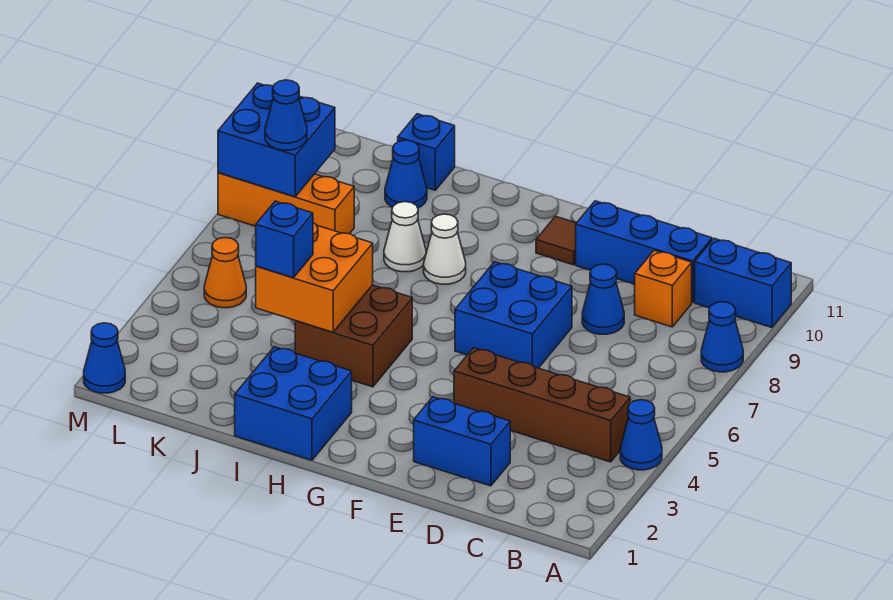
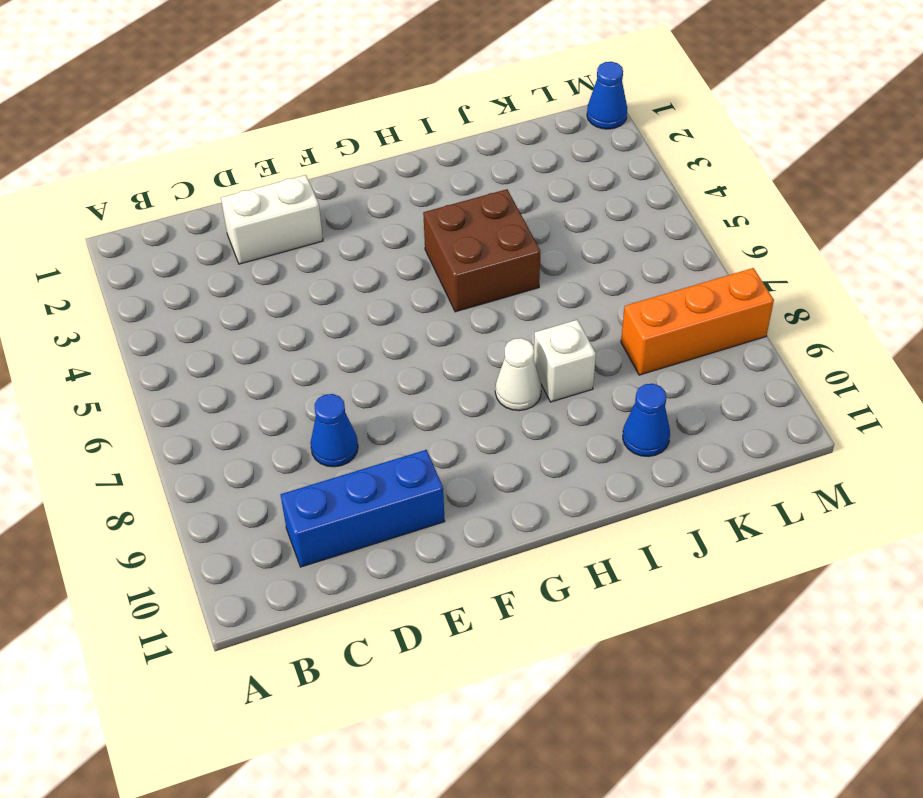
white 1x2 brick [221,175,323,264] -> blue 1x2 brick [414,397,510,486]
white 1x1 brick [534,320,596,402] -> white 1x1 cone [384,202,426,272]
none -> blue 1x1 cone [620,400,662,470]
none -> blue 1x1 cone [701,302,743,372]
none -> blue 1x2 brick [695,238,791,328]

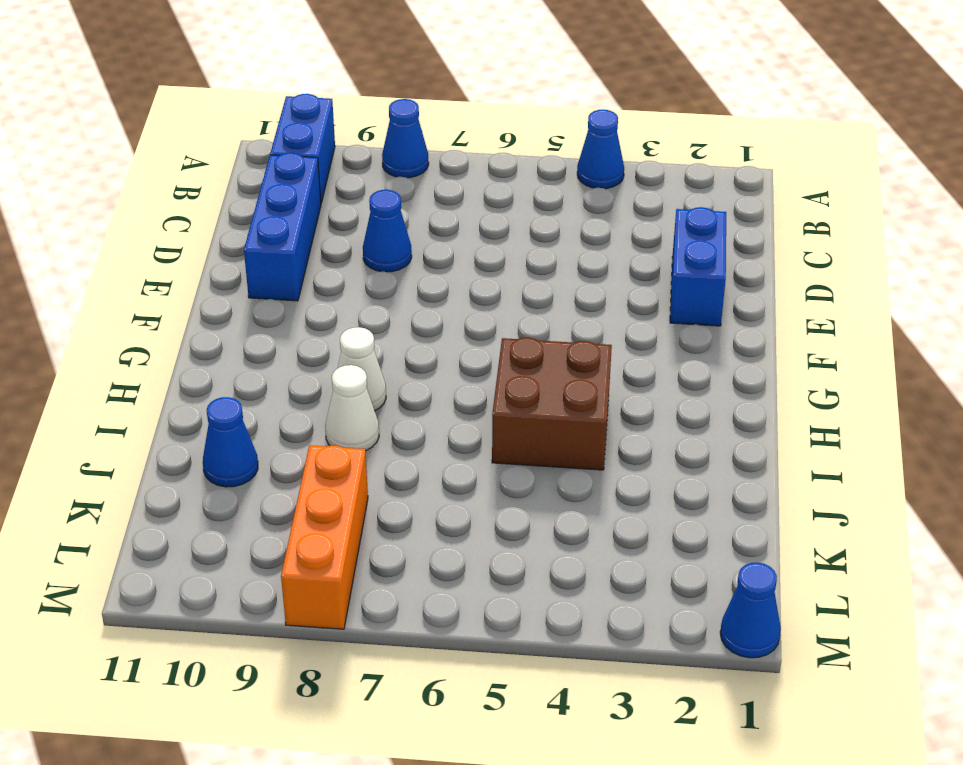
none -> brown 1x4 brick [454,348,630,462]
none -> orange 1x1 brick [635,250,692,327]
none -> blue 2x2 brick [455,262,572,368]

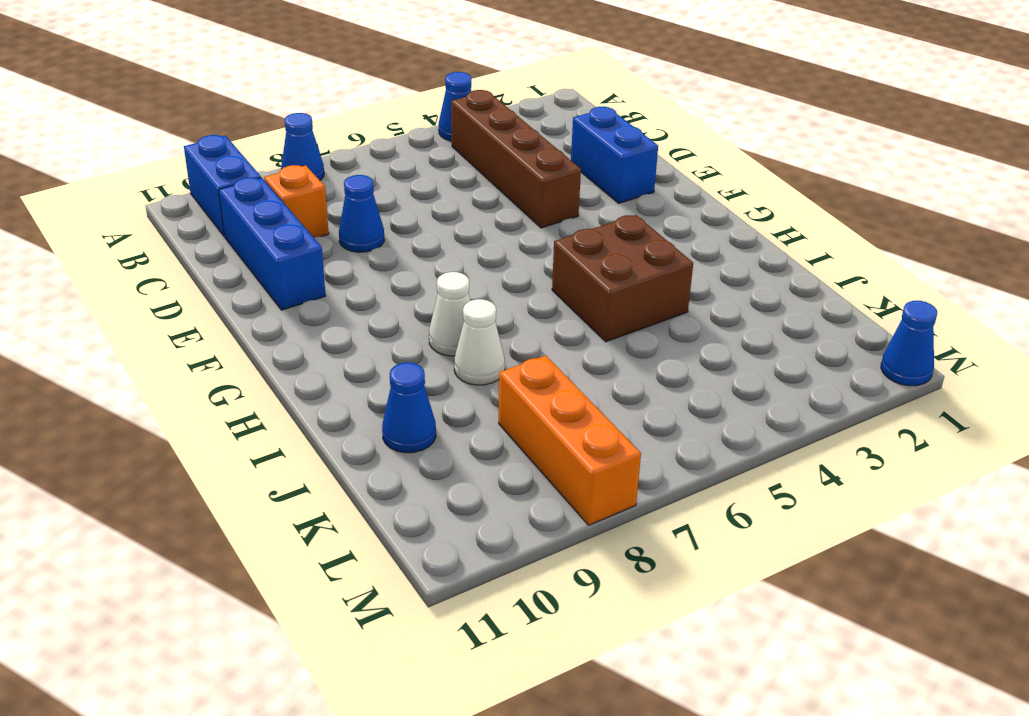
none -> blue 2x2 brick [455,262,572,368]
none -> brown 1x1 tile [536,216,576,265]
none -> blue 2x2 brick [235,347,352,460]

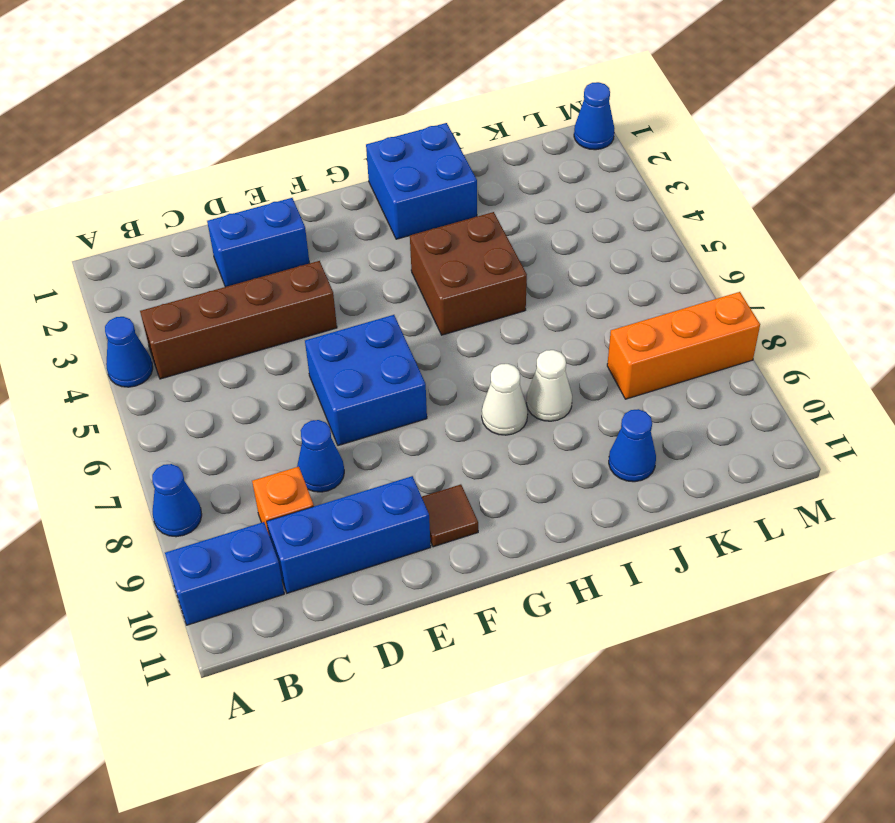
none -> blue 1x1 brick [398,114,455,190]
none -> orange 1x1 cone [204,238,246,308]
none -> orange 2x2 brick [256,223,373,332]

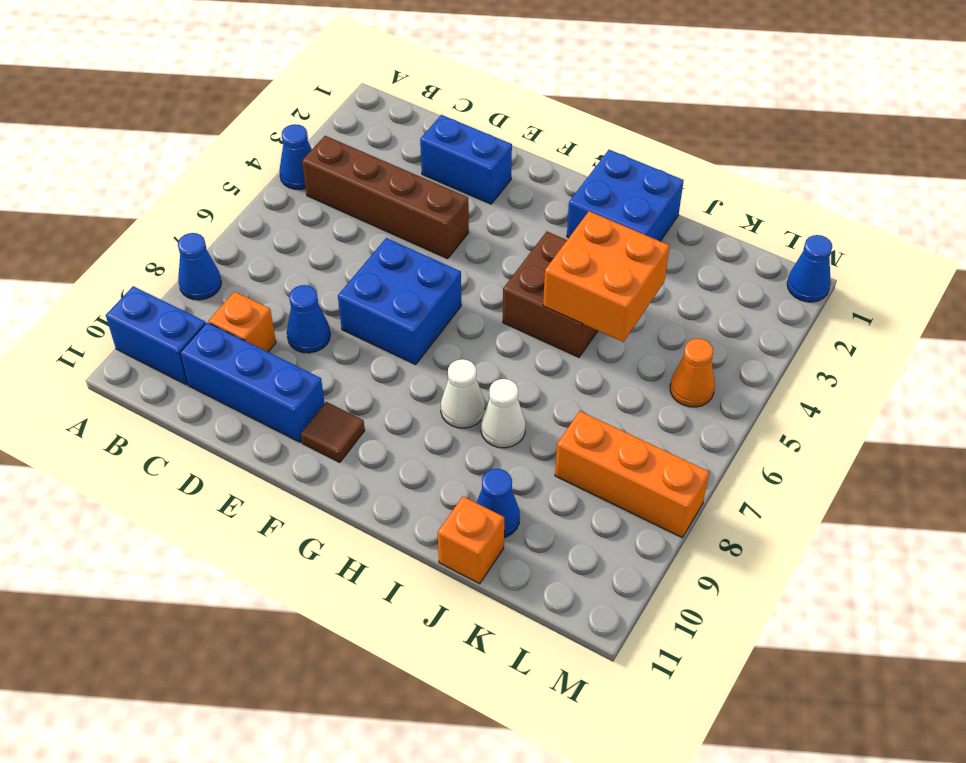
orange 1x1 brick [438,497,504,584] -> blue 1x1 brick [398,114,455,190]
none -> blue 2x2 brick [218,83,335,197]
none -> blue 1x1 brick [256,201,313,278]
none -> blue 1x1 cone [265,80,307,150]

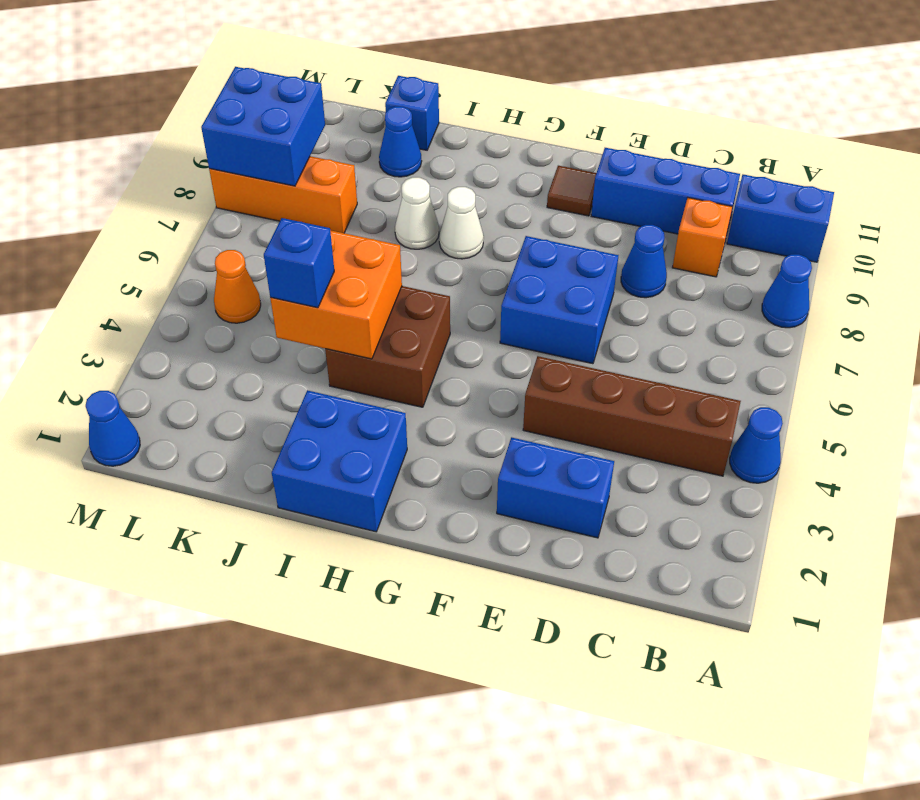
none -> blue 1x1 cone [265,80,307,150]

